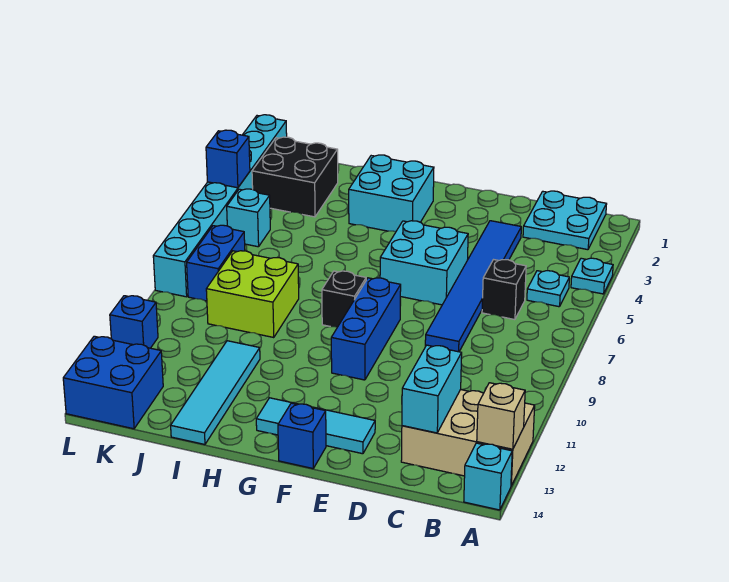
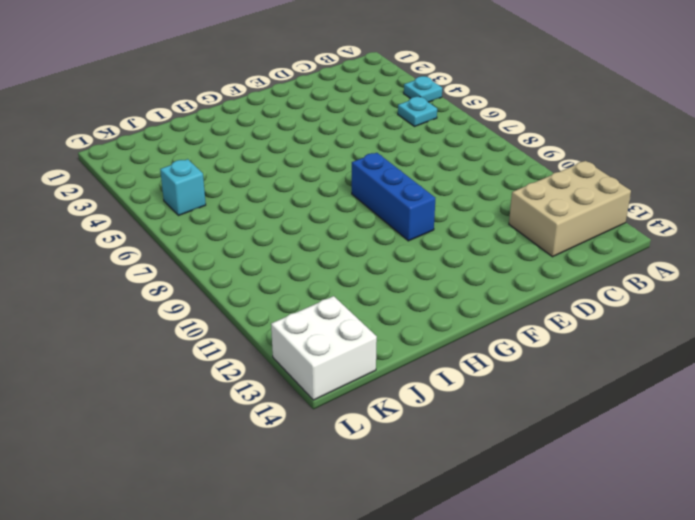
white 2x2 brick [271,296,377,400] -> blue 2x2 brick [63,336,163,429]
none -> cyan 1x1 brick [464,443,512,510]
none -> cyan 2x2 plate [523,191,607,250]
none -> black 1x1 brick [482,260,526,320]

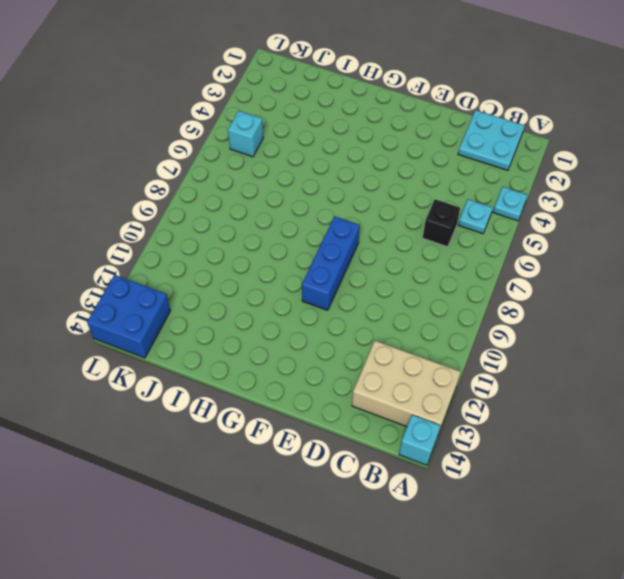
none -> blue 1x6 tile [425,221,521,352]
none -> cyan 2x2 brick [380,221,468,305]
none -> cyan 1x3 tile [256,398,375,454]

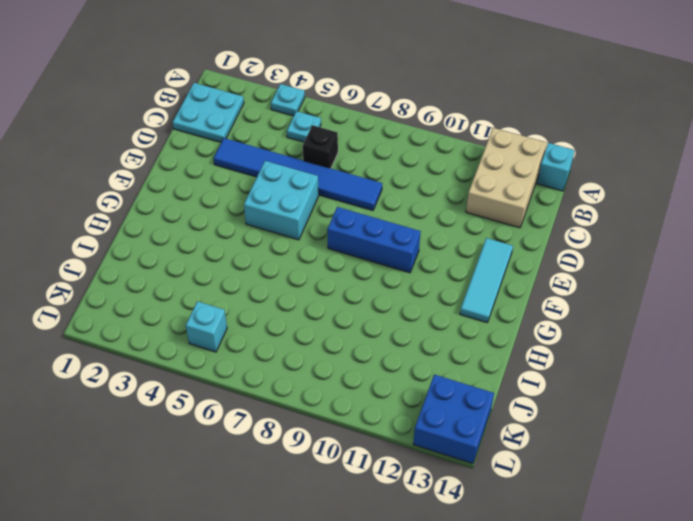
none -> blue 1x1 brick [278,403,326,468]
none -> cyan 2x2 brick [349,155,434,232]
none -> black 1x1 brick [322,271,366,327]

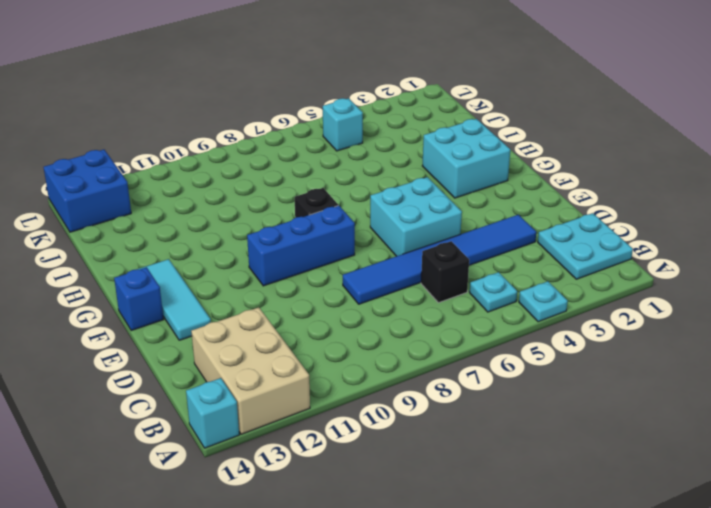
none -> lime 2x2 brick [206,251,299,338]
none -> cyan 1x4 tile [171,341,260,444]
none -> black 2x2 brick [252,137,338,217]

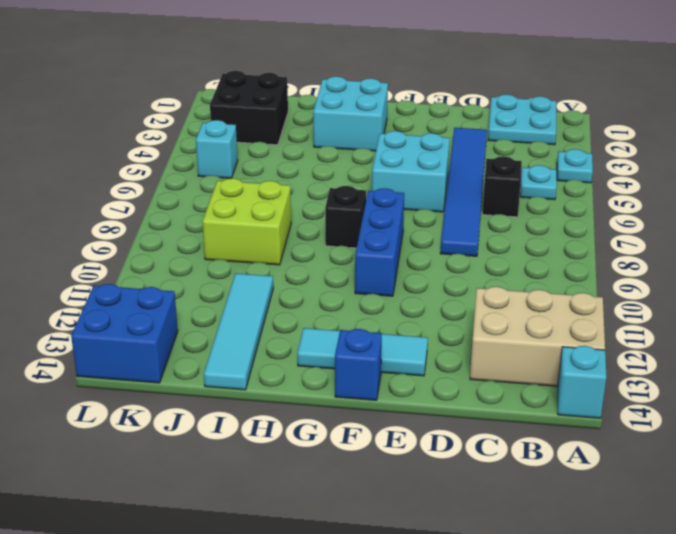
none -> blue 1x2 brick [187,225,245,301]
none -> cyan 1x8 brick [153,115,287,297]
none -> blue 1x1 brick [110,296,158,348]

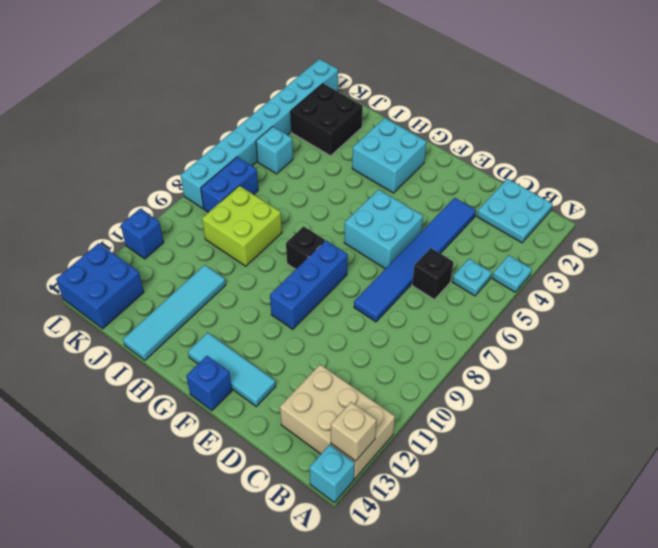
none -> cyan 1x2 brick [402,345,462,433]
none -> blue 1x1 brick [206,130,250,188]

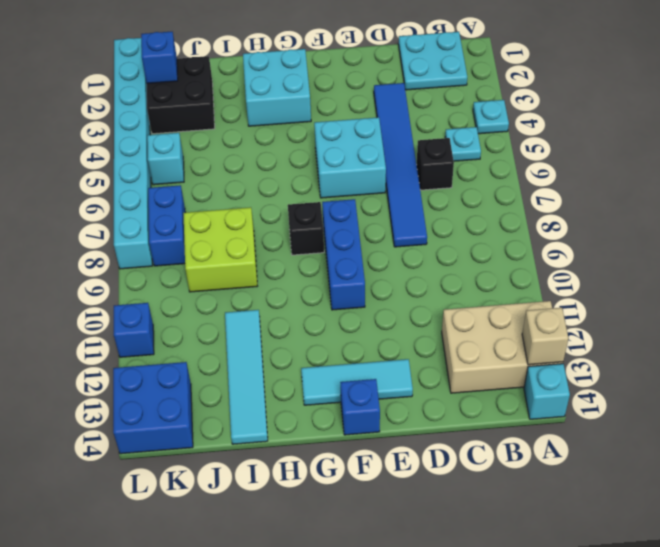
blue 1x1 brick [141,32,178,84] -> blue 1x1 brick moved to [206,130,250,188]
none -> cyan 1x2 brick [402,345,462,433]

